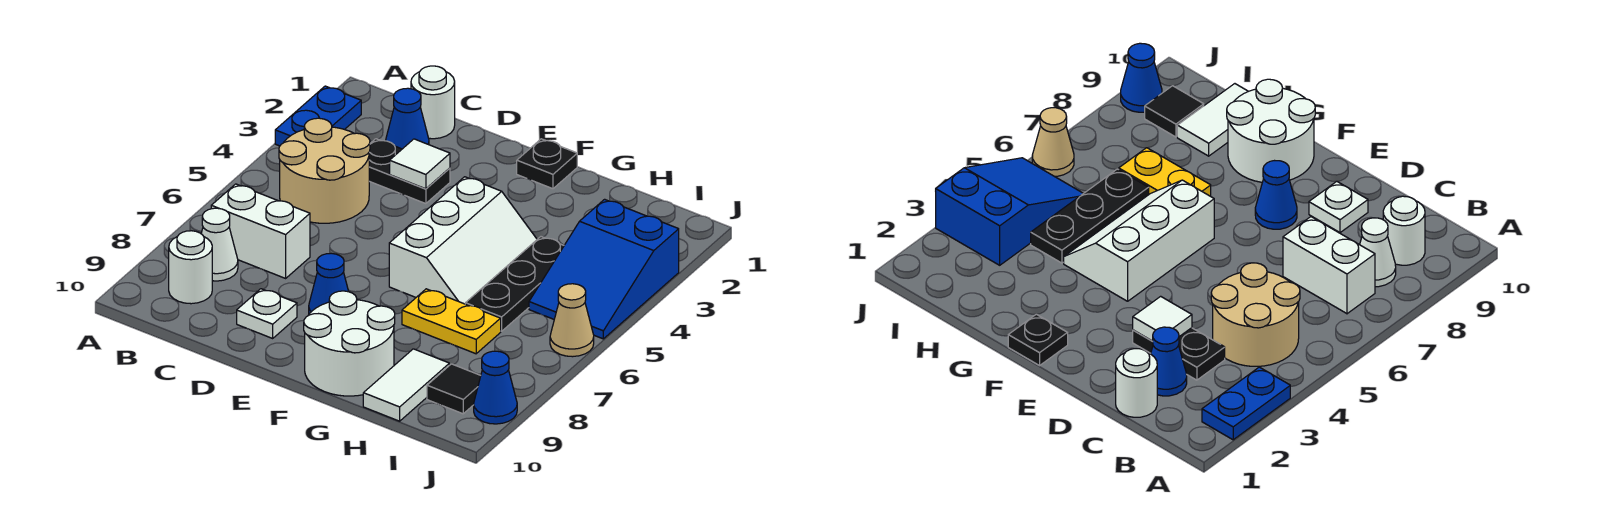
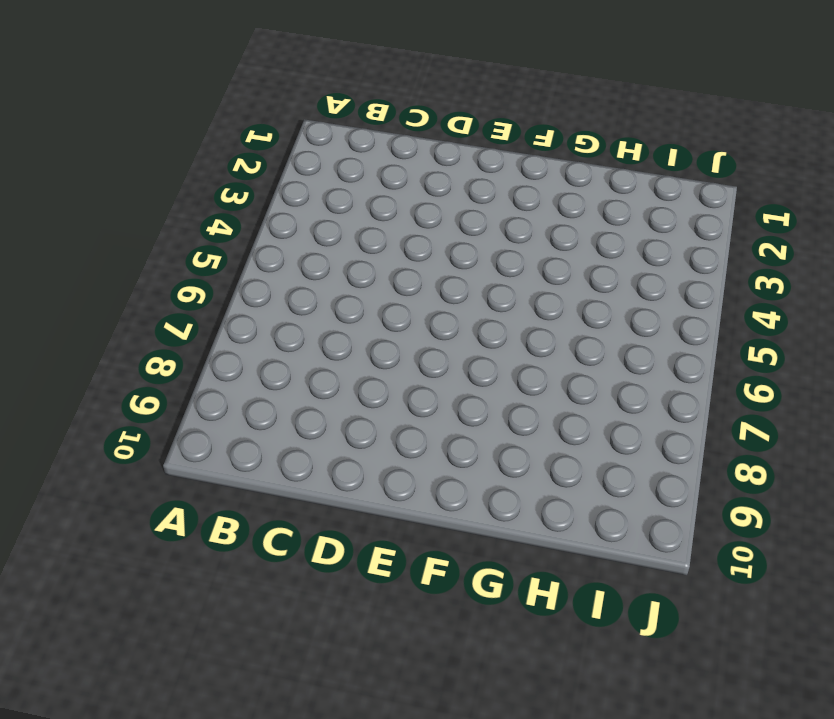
none -> blue 1x2 plate [275,86,361,146]
none -> tan 2x2 round brick [279,118,370,223]
none -> white 1x2 brick [211,184,310,278]

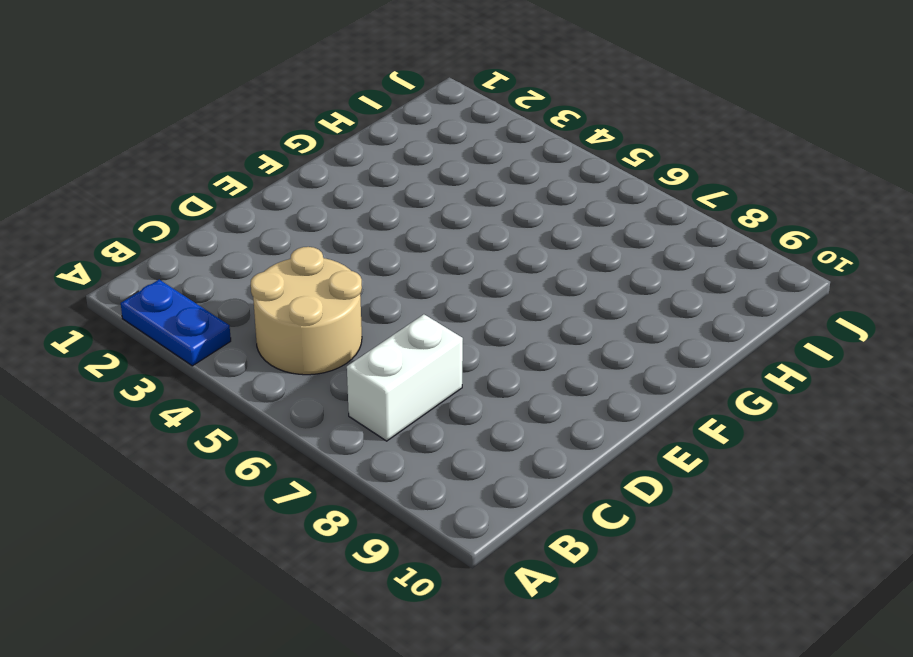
none -> white 1x1 cone [201,208,238,281]
none -> white 1x1 round brick [169,231,212,304]
none -> white 1x1 round brick [411,66,455,139]

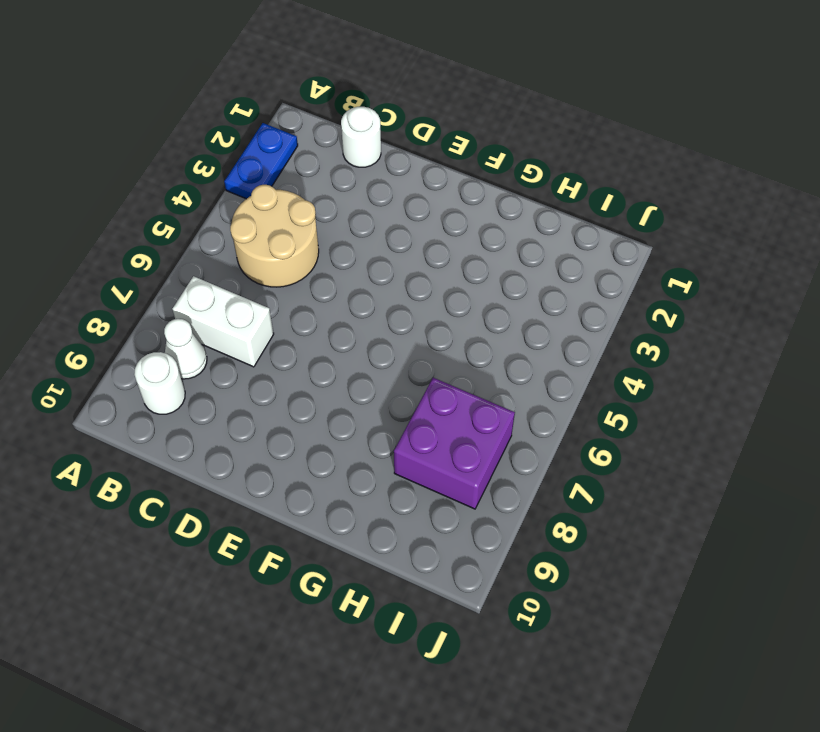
purple 2x2 brick [394,378,515,509] -> yellow 1x2 plate [402,289,501,354]
none -> blue 1x1 cone [386,88,429,149]
none -> black 1x2 plate [369,139,450,204]
none -> white 1x1 plate [237,289,297,338]

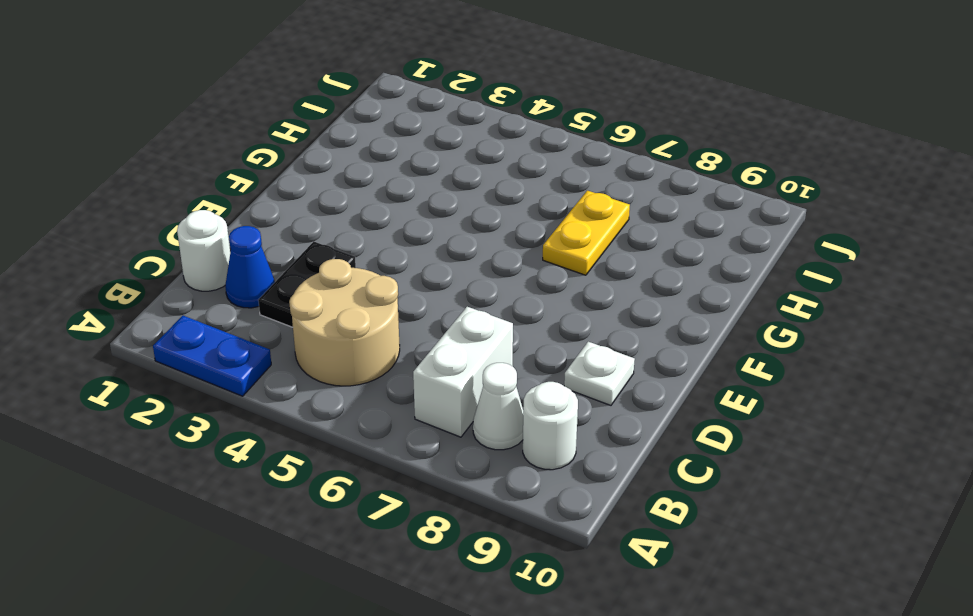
none -> blue 1x1 cone [309,253,349,314]
none -> black 1x1 plate [517,139,577,189]
none -> white 2x3 slope [389,177,537,304]

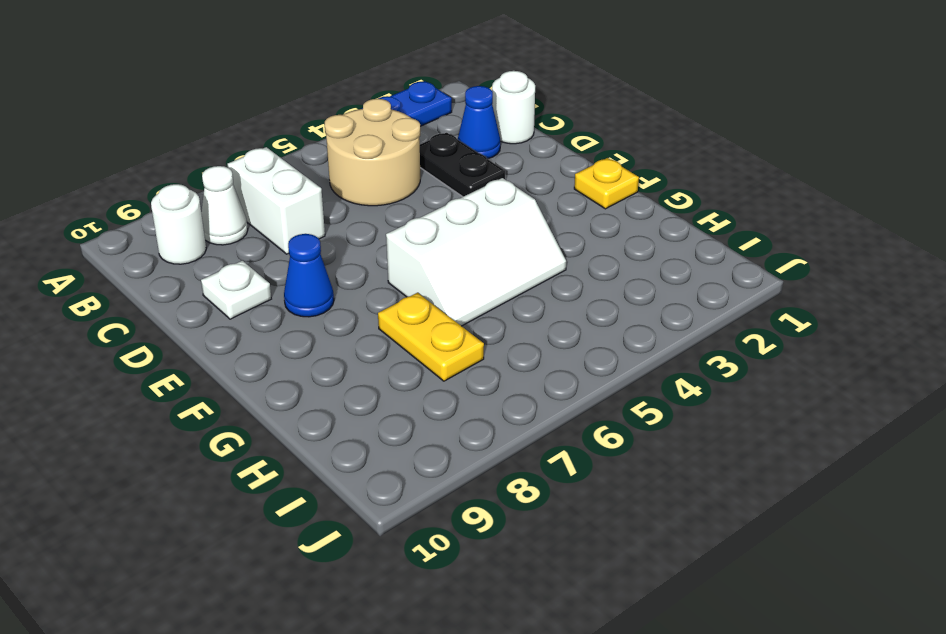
yellow 1x1 plate [574,158,639,209] -> black 1x1 plate [517,139,577,189]
none -> white 2x2 round brick [304,291,395,396]
none -> black 1x3 plate [465,237,564,331]
none -> white 1x2 tile [363,349,449,421]

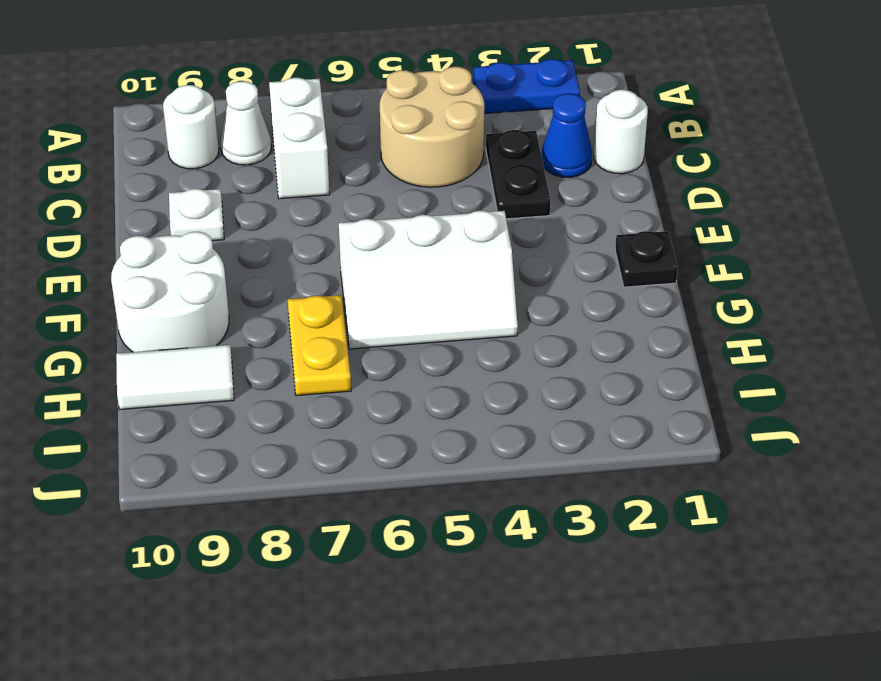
none -> blue 1x1 cone [309,253,349,314]
none -> black 1x3 plate [465,237,564,331]
none -> blue 2x3 slope [529,199,679,339]

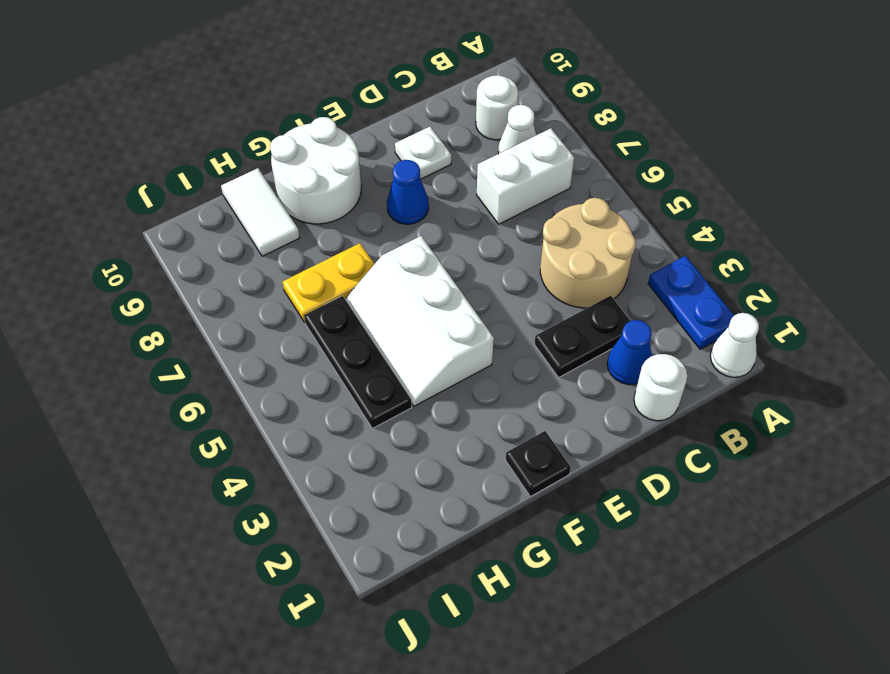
white 1x1 cone [710,313,759,377] -> none
none -> blue 2x3 slope [529,199,679,339]
none -> black 1x1 tile [427,364,481,414]
none -> tan 1x1 cone [550,284,594,357]

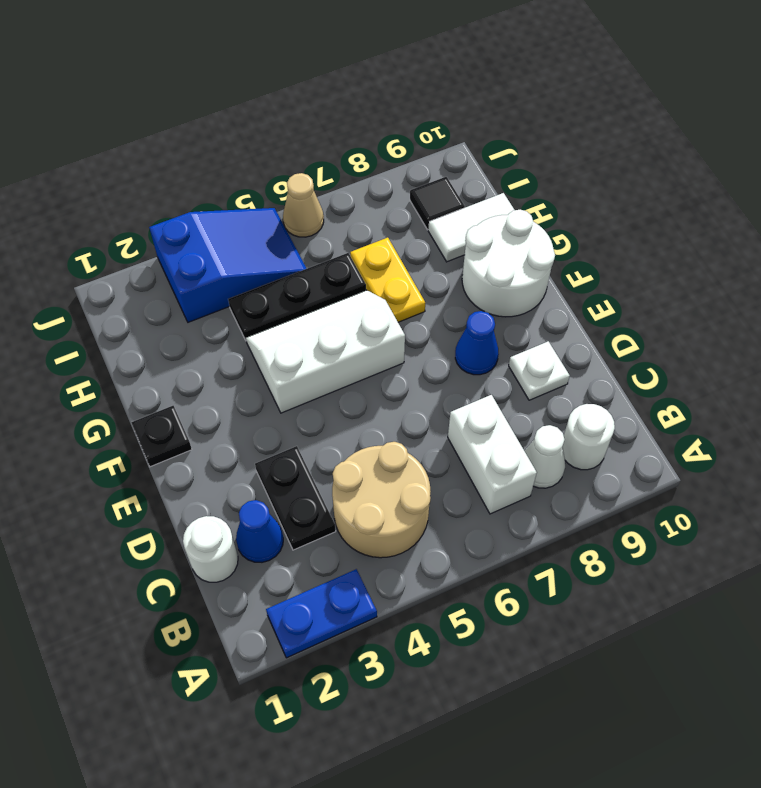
none -> blue 1x1 cone [474,351,517,424]
none -> white 1x1 tile [390,139,450,189]

